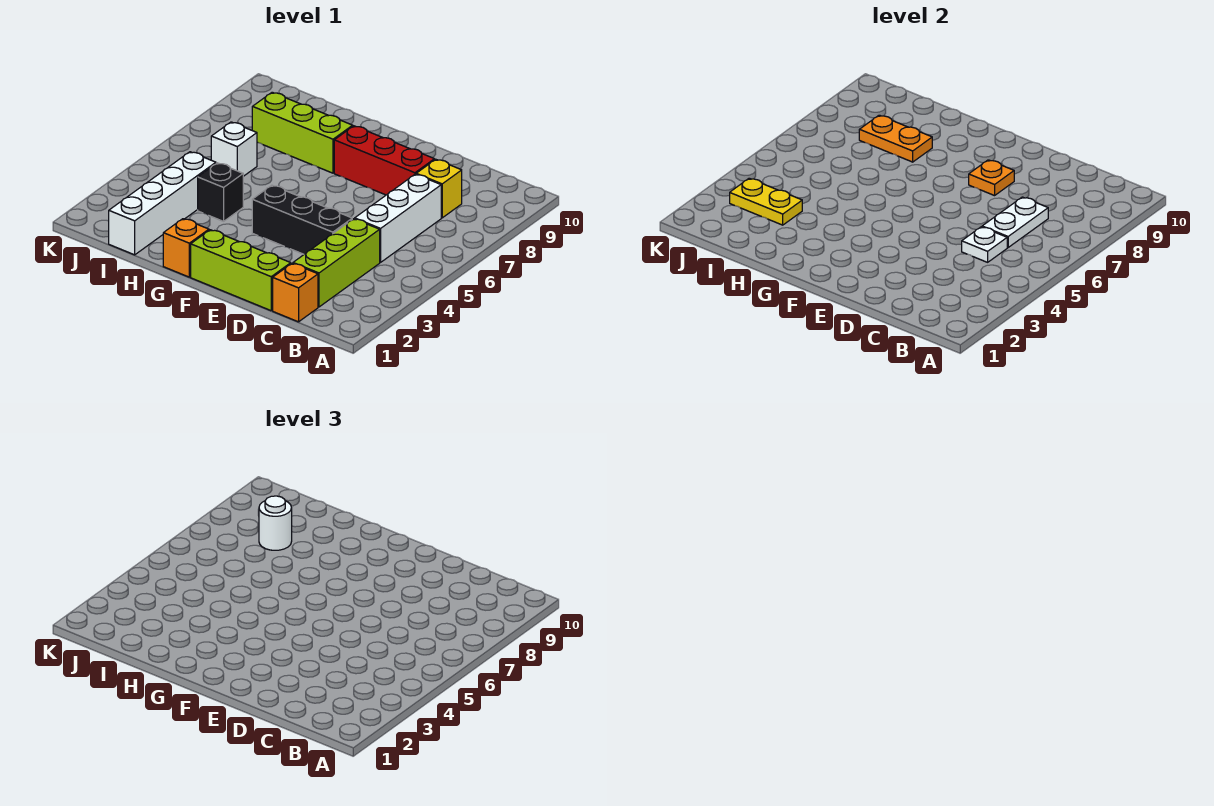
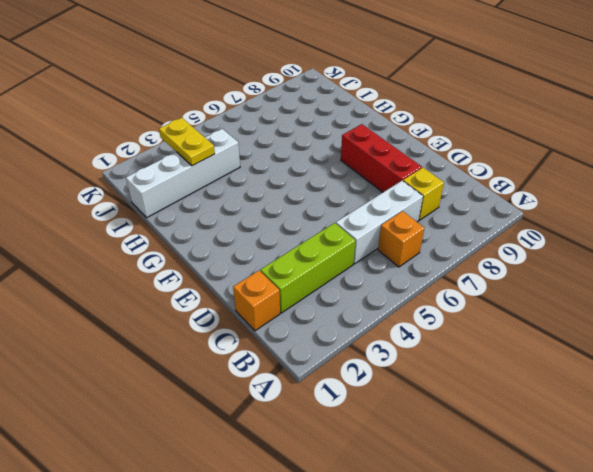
orange 1x1 brick [378,211,424,267] -> orange 1x1 brick moved to [163,219,209,277]
none -> lime 1x3 brick [191,230,291,311]
none -> black 1x3 brick [252,185,352,254]
none -> lime 1x3 brick [252,92,353,173]

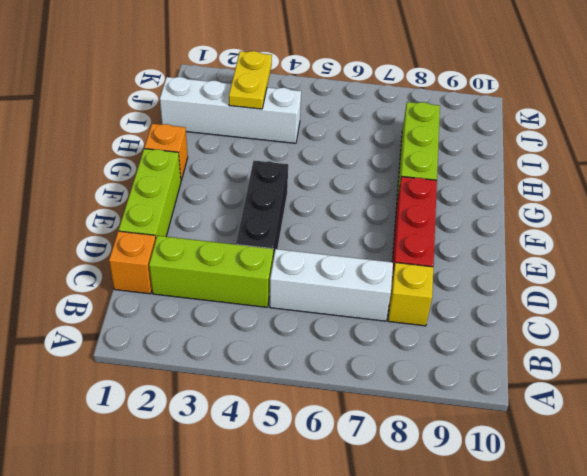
none -> black 1x1 brick [198,163,243,221]
none -> white 1x1 brick [211,122,257,176]
none -> white 1x1 plate [962,227,1007,262]

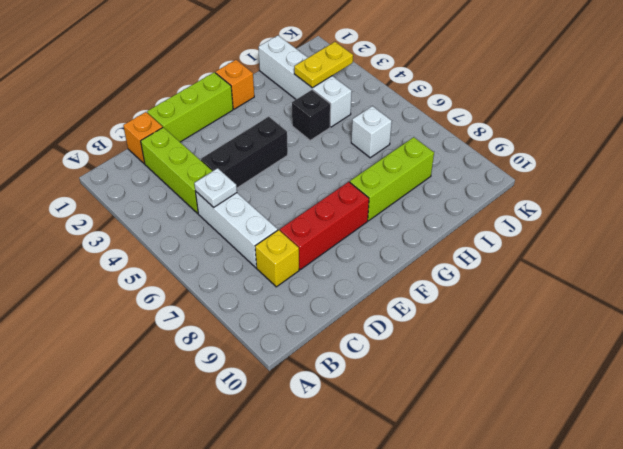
none -> white 1x2 plate [982,197,1048,247]
none -> orange 1x1 plate [969,160,1014,196]
none -> orange 1x2 plate [859,115,932,162]

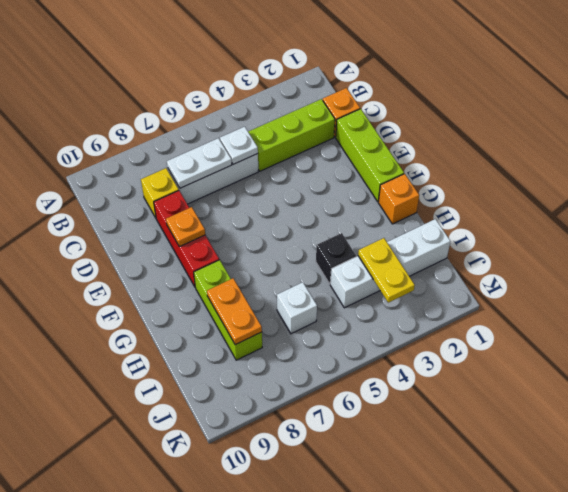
none -> black 1x3 brick [252,185,352,254]
none -> white 1x1 round brick [259,496,292,550]

